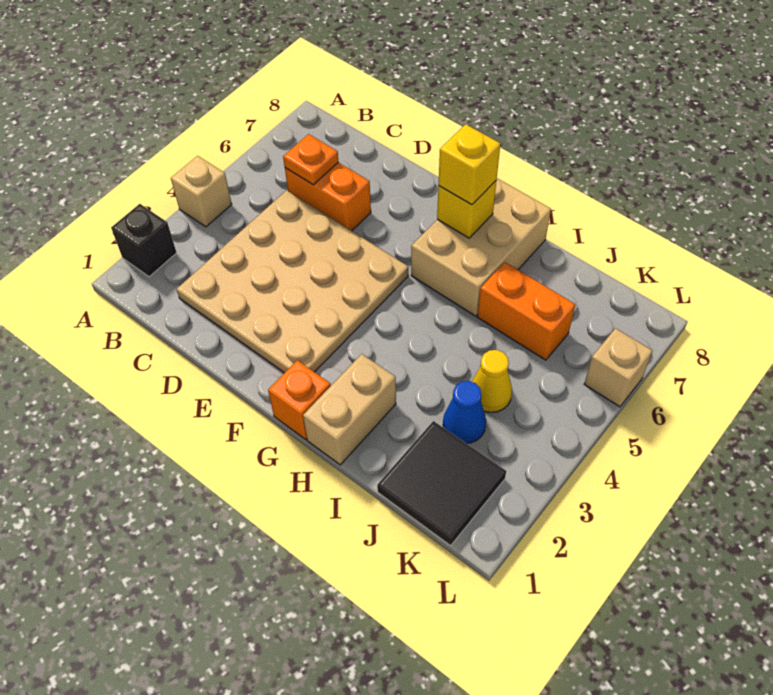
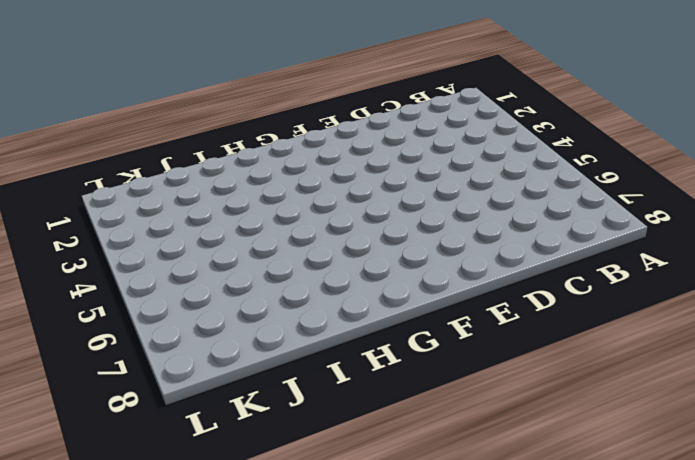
none -> black 1x1 brick [111,204,177,277]
none -> tan 1x1 brick [171,156,232,227]
none -> tan 4x4 plate [177,190,408,373]

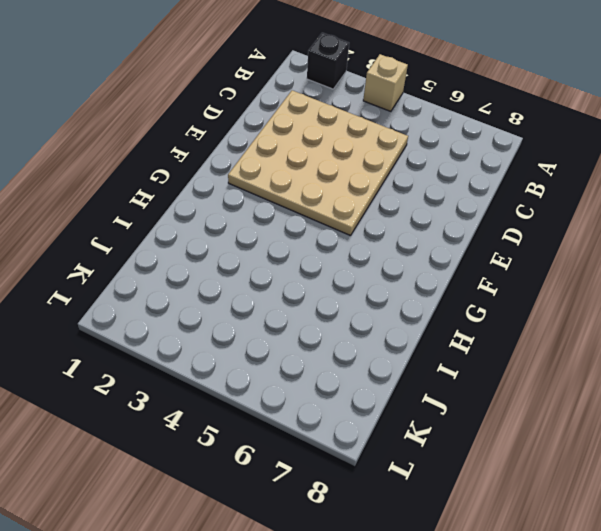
none -> orange 1x2 brick [285,162,371,231]
none -> orange 1x1 brick [268,360,331,439]
none -> tan 2x3 brick [411,178,551,316]

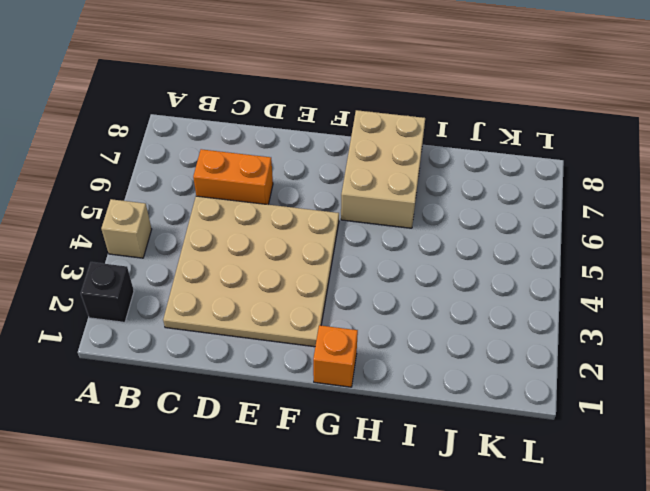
none -> tan 1x2 brick [303,354,396,465]
none -> orange 1x2 brick [478,262,575,360]
none -> black 2x2 tile [377,421,506,546]

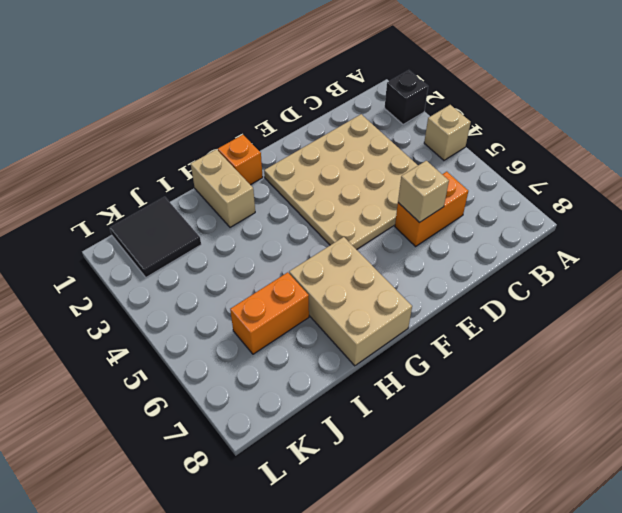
tan 1x1 brick [398,161,449,223] -> tan 1x1 brick moved to [584,328,653,407]
none -> blue 1x1 cone [443,381,486,443]
none -> yellow 1x1 cone [472,350,512,412]
none -> orange 1x1 plate [283,134,338,185]

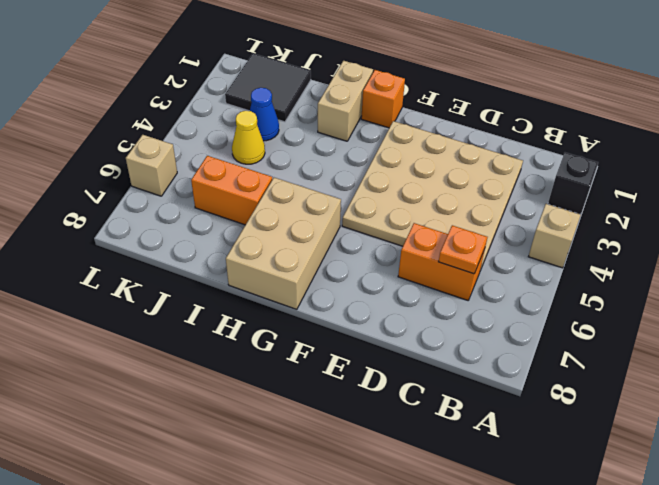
none -> yellow 1x1 brick [437,181,496,238]
none -> yellow 1x1 brick [438,124,500,205]

